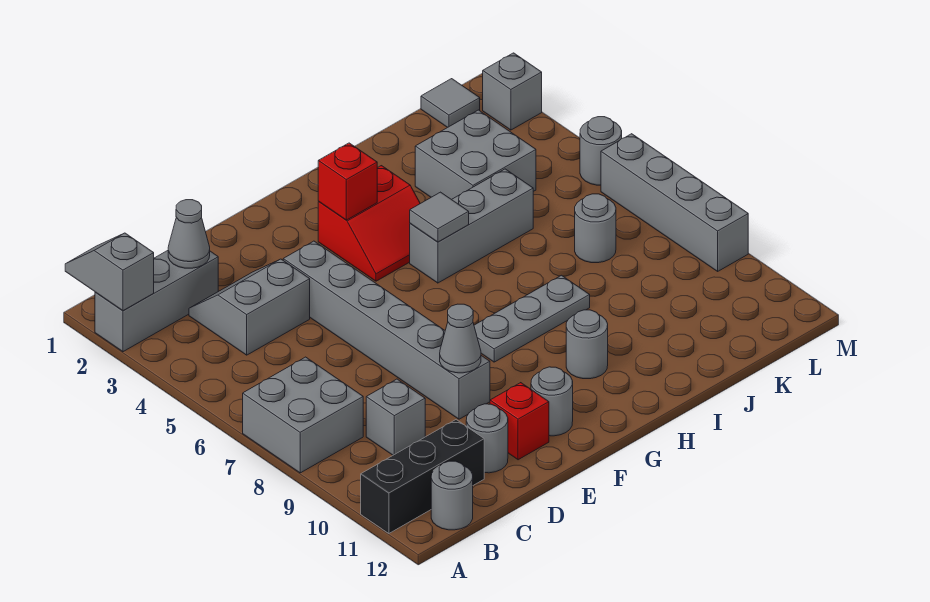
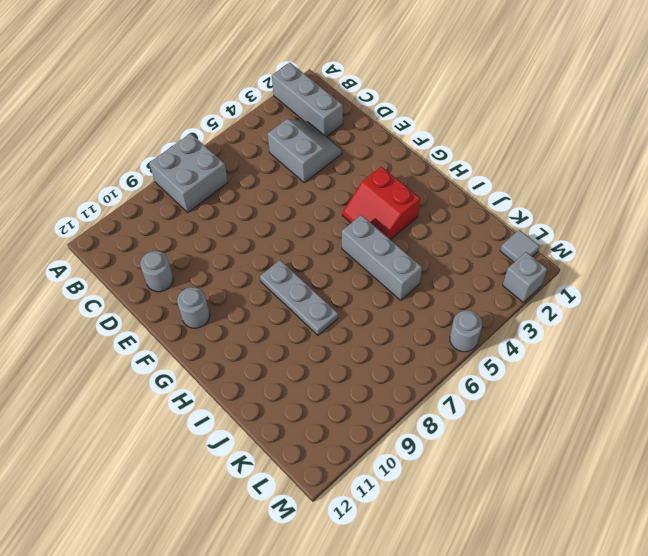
none -> black 1x3 brick [361,420,484,534]
none -> grey 1x1 round brick [431,461,473,530]
none -> grey 1x1 brick [366,379,425,455]

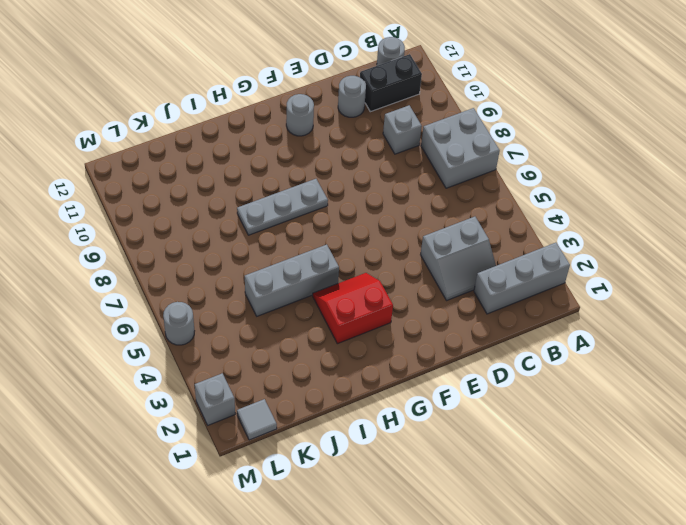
black 1x2 brick [360,54,422,112] -> black 1x3 brick [361,420,484,534]
none -> grey 1x6 brick [283,241,490,419]
none -> red 1x1 brick [490,383,549,460]
none -> grey 1x1 round brick [566,310,608,379]

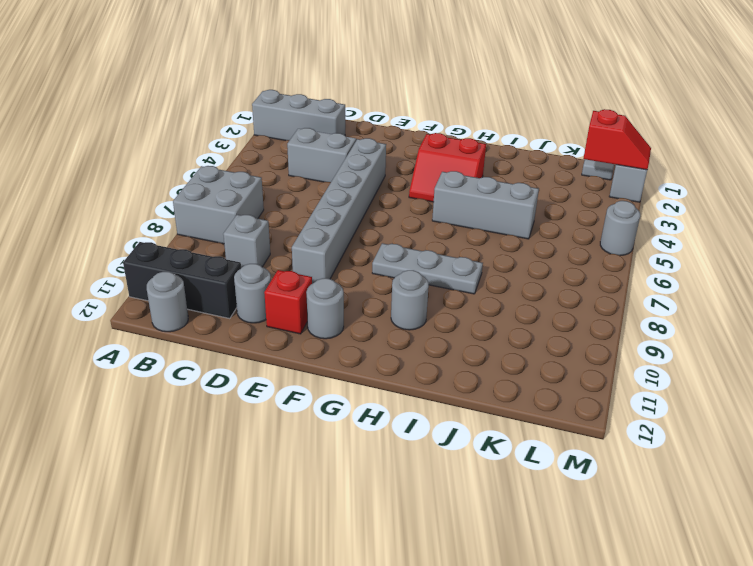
red 1x2 slope [583,109,651,170] -> none
none -> grey 2x2 brick [415,110,536,200]
none -> grey 1x1 round brick [575,194,616,263]
none -> grey 1x4 brick [601,134,748,271]

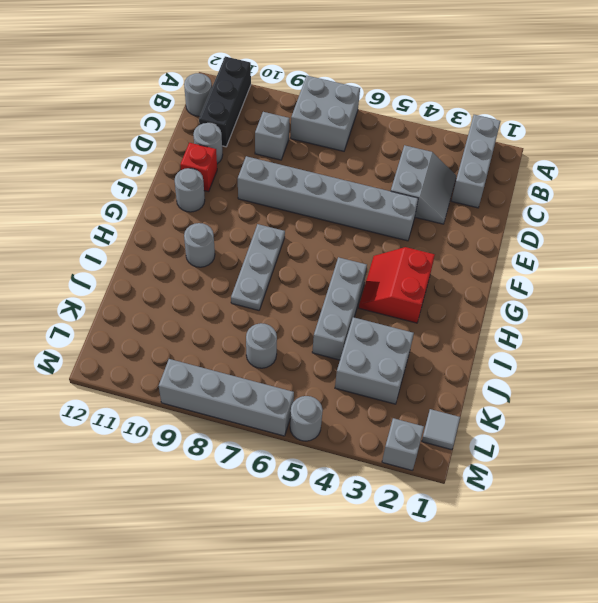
none -> grey 1x2 slope [65,233,154,311]
none -> grey 1x1 cone [168,200,210,268]
none -> grey 1x1 cone [440,304,481,373]

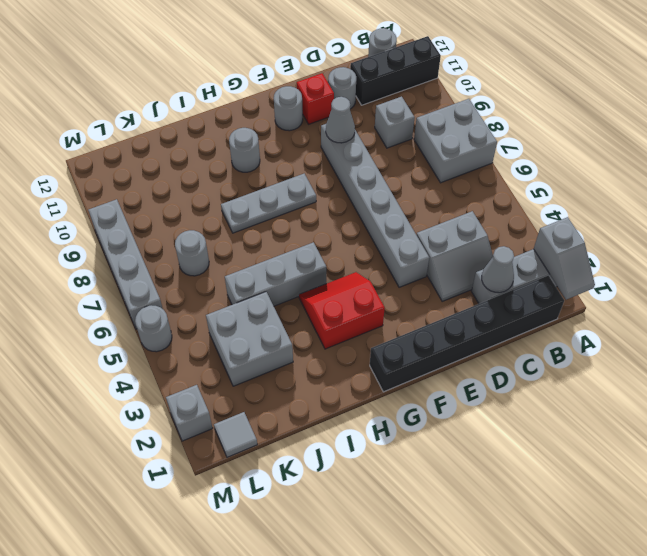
black 1x6 brick [370,276,564,392] -> none
none -> red 1x1 brick [318,143,377,220]
none -> grey 1x1 tile [410,192,469,242]

